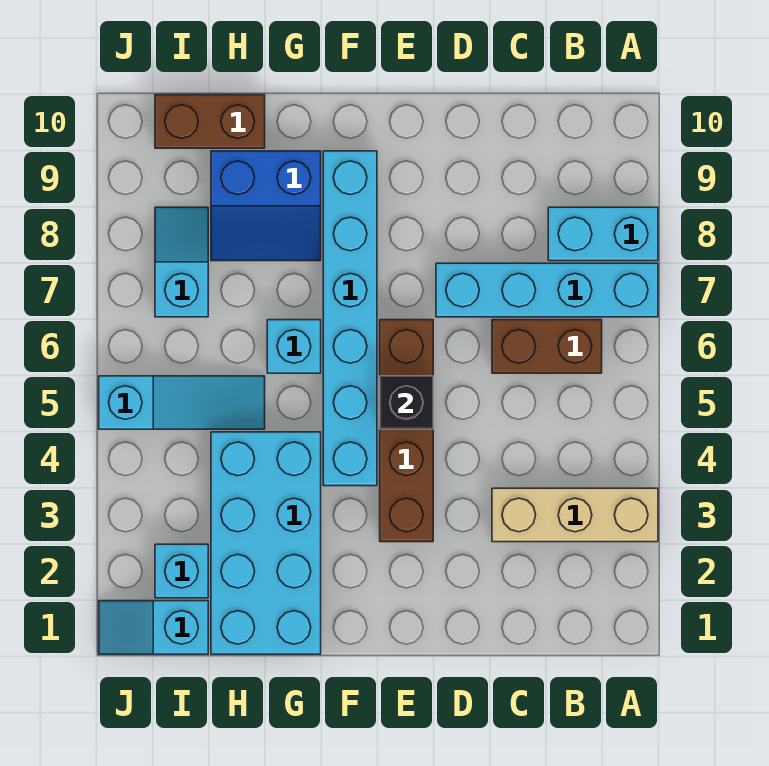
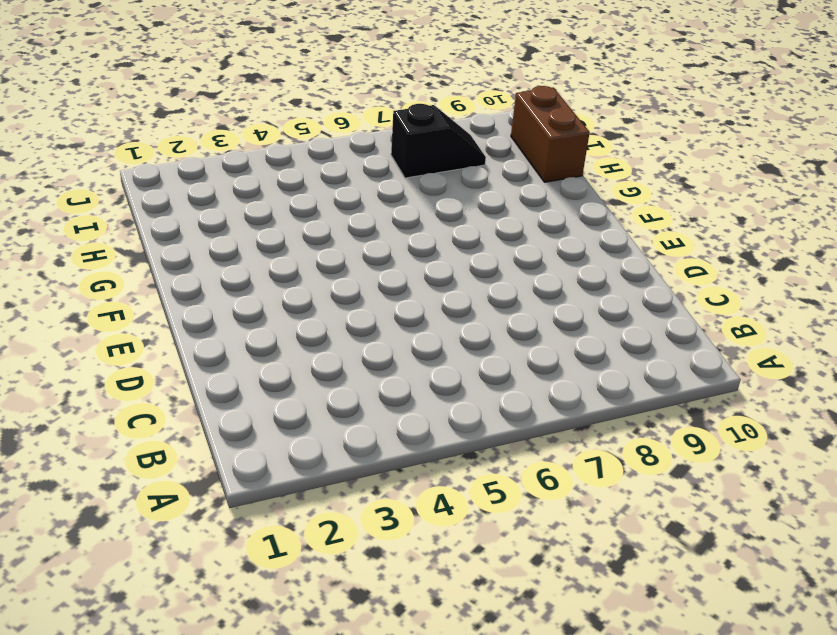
black 1x2 slope [391,104,486,178] -> cyan 1x2 slope [155,207,208,317]
none -> tan 1x3 brick [492,488,658,542]
none -> cyan 1x4 brick [436,263,658,317]
none -> cyan 1x2 brick [548,207,658,261]

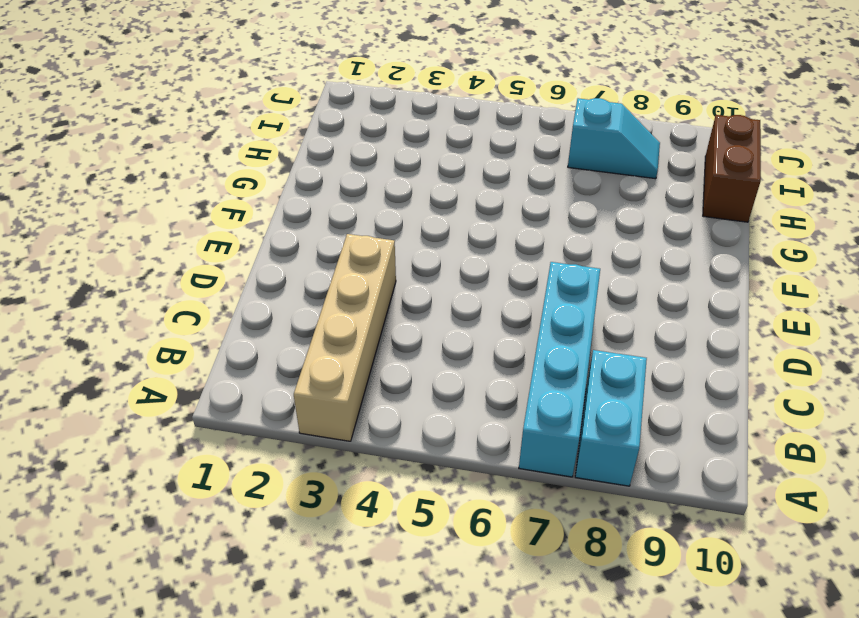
tan 1x4 brick [294,234,396,441] -> tan 1x3 brick [492,488,658,542]
none -> brown 1x2 brick [492,320,602,373]
none -> brown 1x4 brick [380,320,433,542]
none -> cyan 1x6 brick [323,151,377,486]

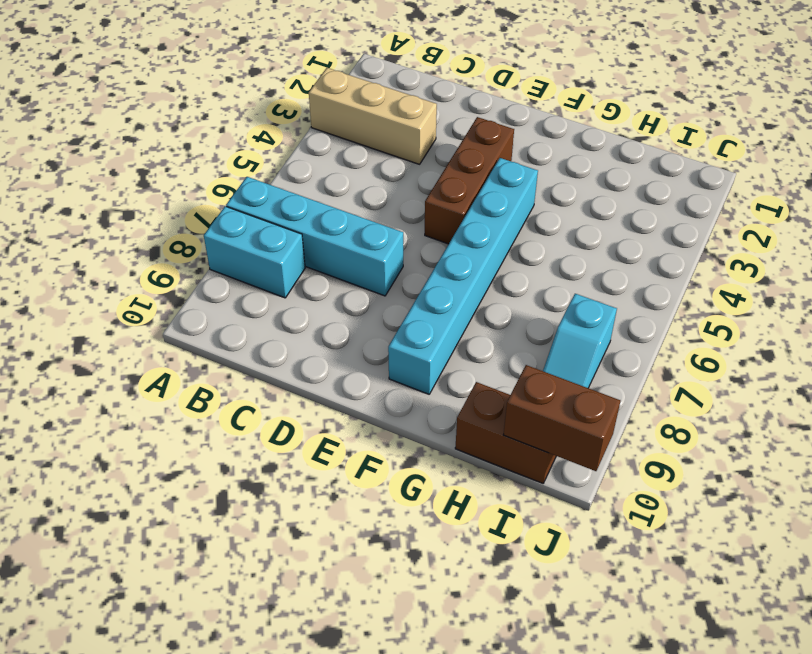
brown 1x3 brick [425,117,514,244] -> brown 1x4 brick [380,320,433,542]
brown 1x2 brick [504,365,620,471] -> brown 1x2 brick moved to [492,320,602,373]
none -> cyan 2x4 brick [211,432,321,654]
none -> cyan 1x1 brick [267,320,321,373]
none -> blue 2x2 slope [211,151,321,261]

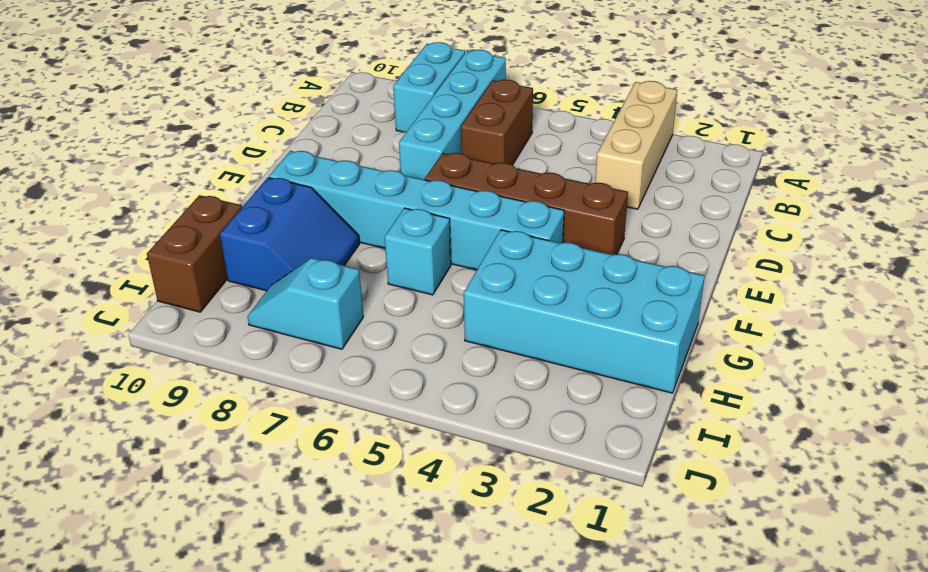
none -> cyan 1x3 slope [99,376,265,429]
none -> cyan 1x2 slope [99,601,208,654]
none -> cyan 1x1 brick [155,544,208,598]

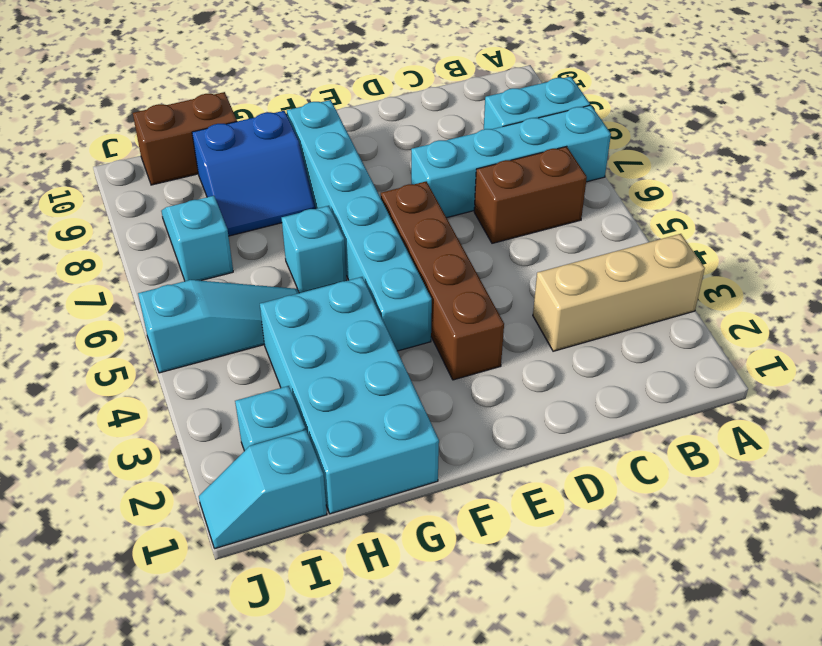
none -> black 1x1 brick [380,376,433,429]

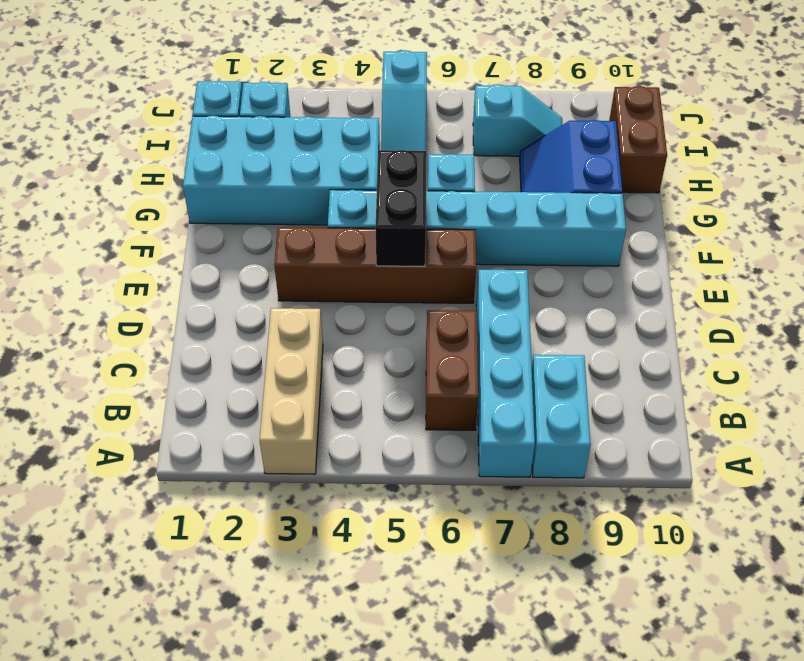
black 1x2 brick [376,150,427,267] -> black 1x1 brick [380,376,433,429]

